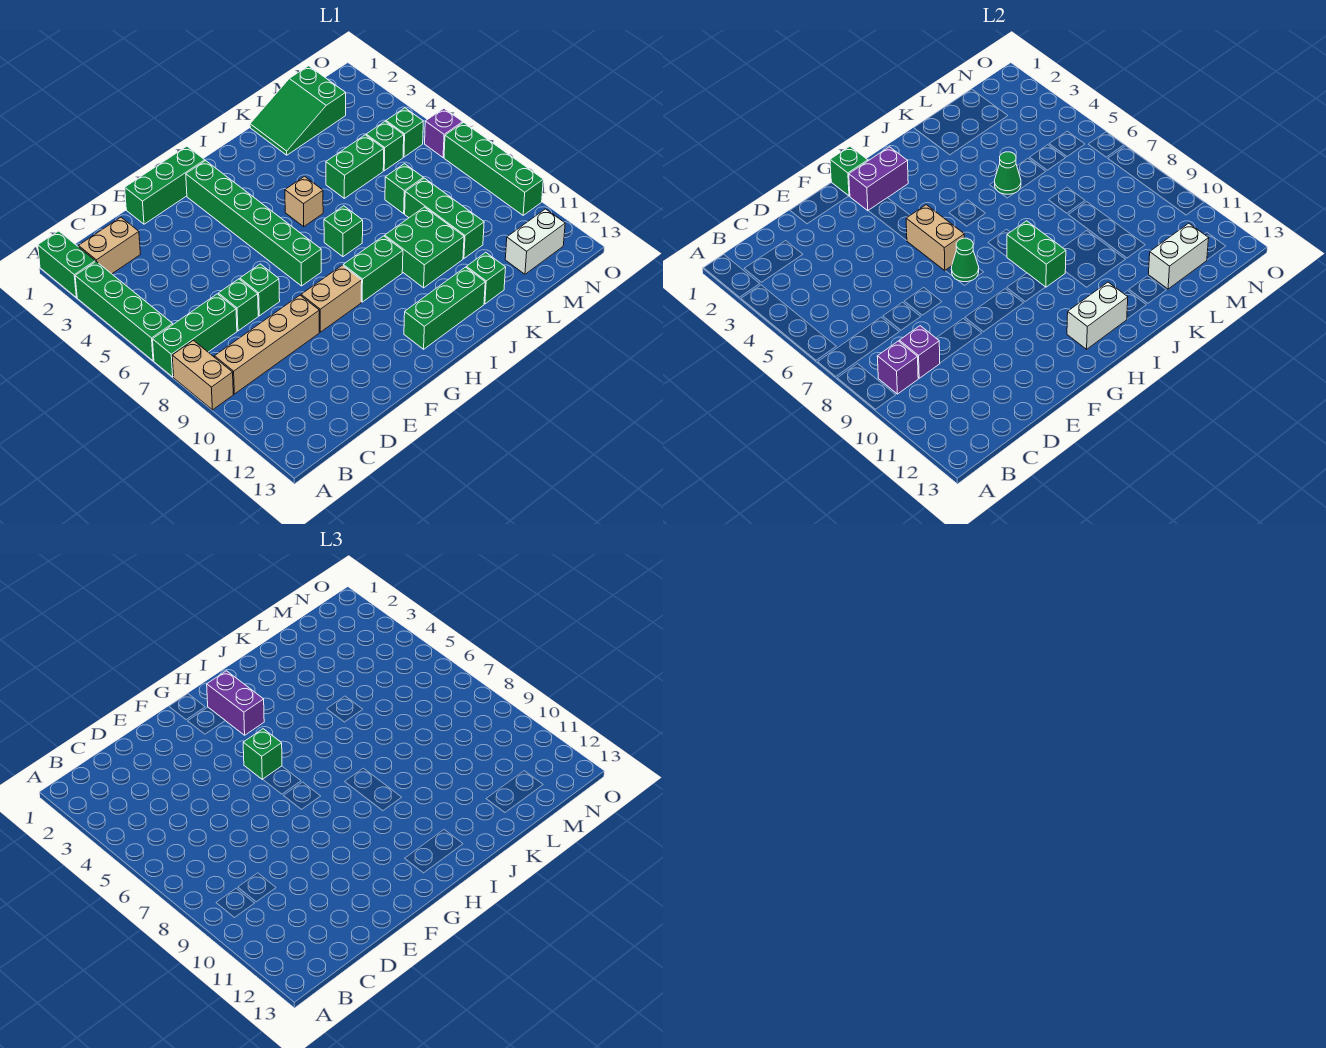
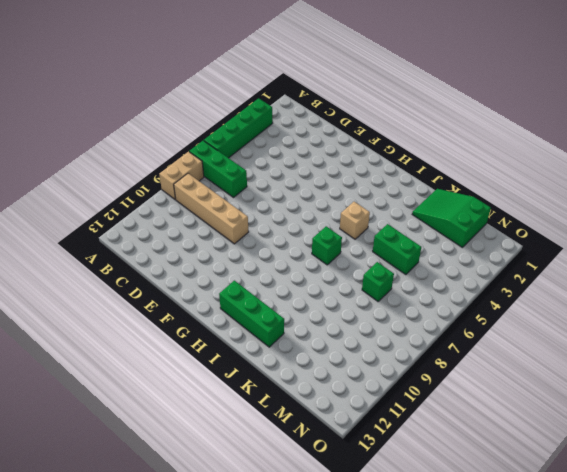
none -> green 1x2 brick [38,231,95,298]
none -> tan 1x2 brick [79,217,140,274]
none -> green 1x1 brick [218,279,258,331]
none -> green 1x3 brick [125,146,205,224]

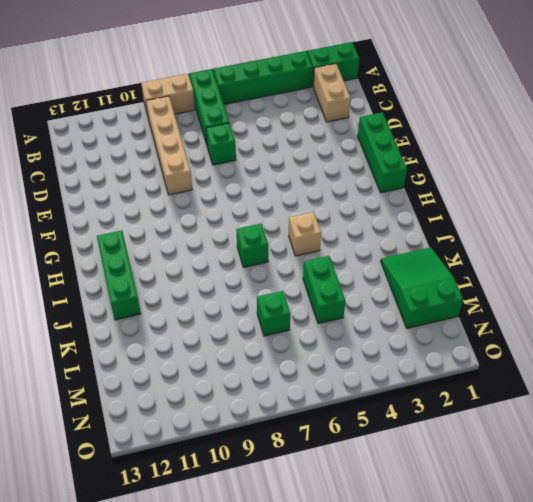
none -> green 1x1 brick [240,264,280,316]
none -> tan 1x2 brick [301,265,362,332]
none -> green 1x6 brick [186,161,321,286]
none -> green 1x2 brick [343,236,403,302]

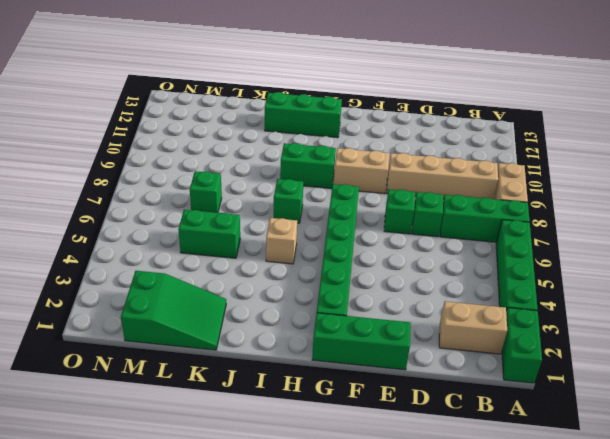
none -> green 2x2 brick [385,207,464,288]
none -> green 1x1 brick [466,252,506,304]
none -> green 1x3 brick [405,178,484,258]
none -> green 1x1 brick [366,121,404,171]

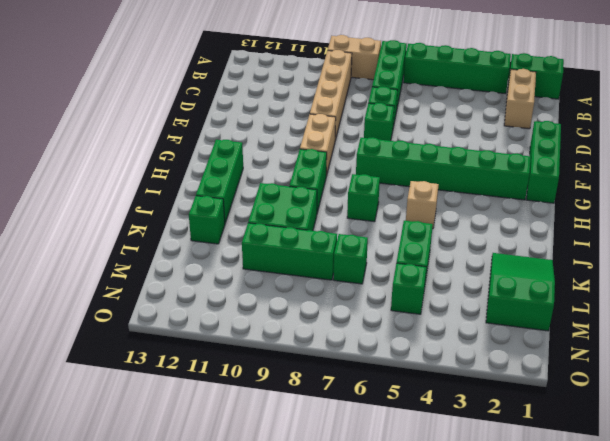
none -> white 1x2 brick [505,209,565,274]
none -> green 1x1 brick [386,108,423,157]
none -> purple 1x1 brick [425,109,463,157]
none -> green 1x4 brick [444,122,543,215]

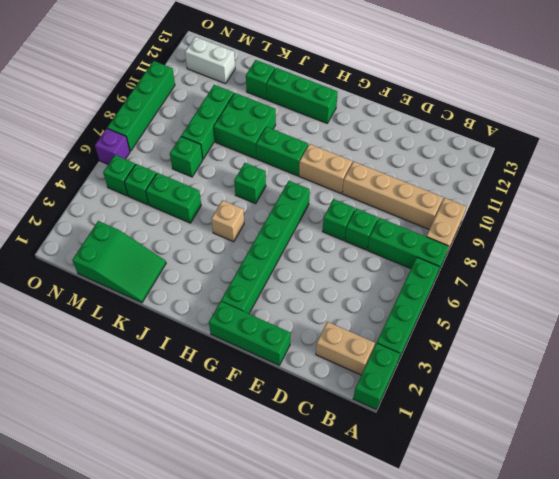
none -> purple 1x1 brick [877,341,918,394]
none -> purple 1x1 brick [899,326,940,378]
none -> green 1x1 brick [830,146,868,196]
none -> purple 1x2 brick [849,147,908,211]

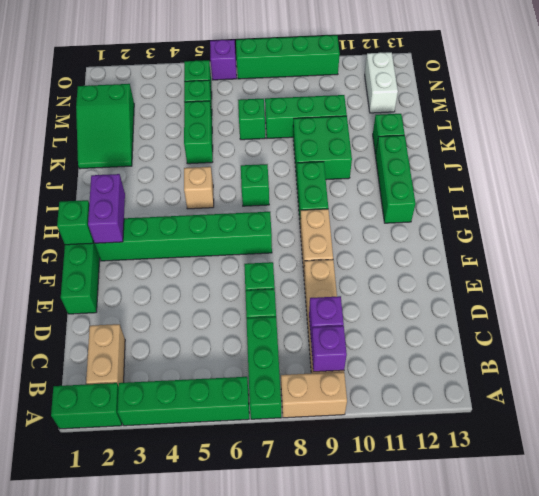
none -> tan 1x2 brick [906,205,964,271]
none -> green 1x1 cone [951,238,979,282]
none -> white 1x2 brick [1067,282,1128,349]
none -> green 1x2 brick [1007,221,1066,287]

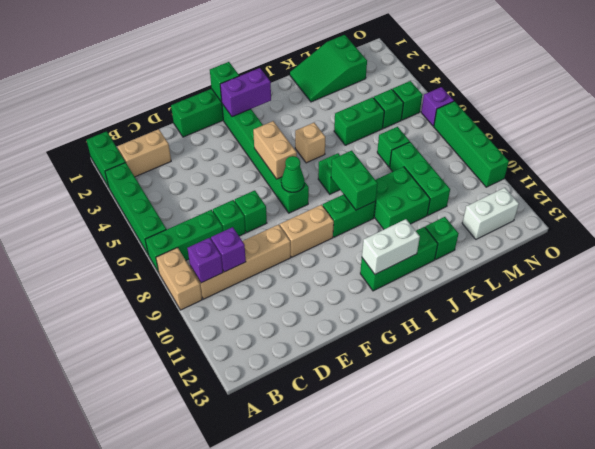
none -> green 1x1 cone [995,152,1021,194]
none -> white 1x2 brick [1148,223,1209,289]
none -> green 1x1 brick [243,729,282,779]
none -> purple 1x2 brick [207,671,264,735]

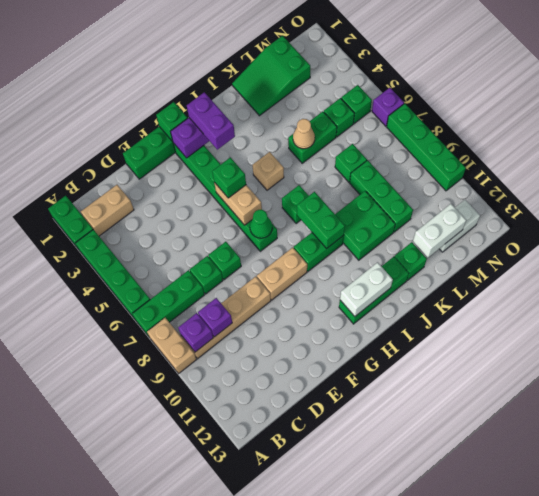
tan 1x1 cone [293,119,315,149] -> green 1x1 cone [995,152,1021,194]

